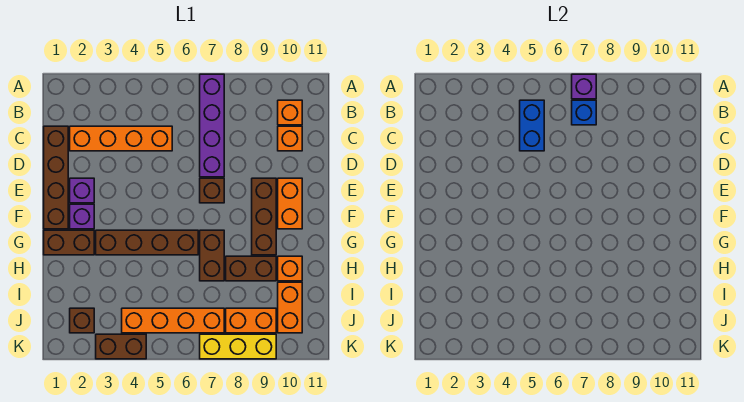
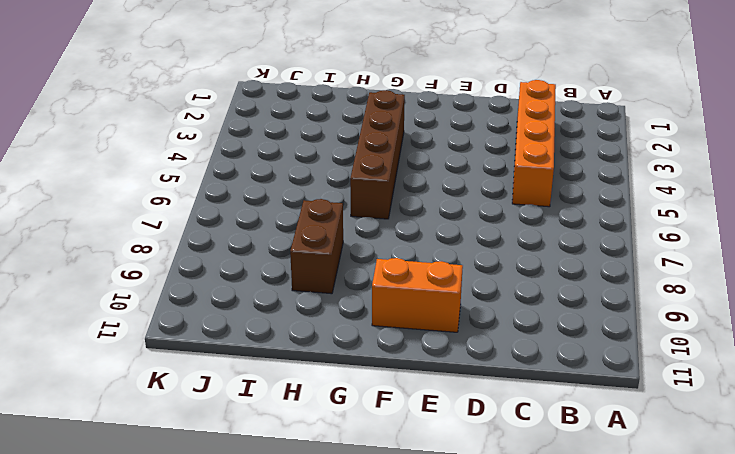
none -> purple 1x4 brick [200,74,224,177]
none -> orange 1x1 brick [278,100,302,125]
none -> brown 1x4 brick [44,126,68,229]

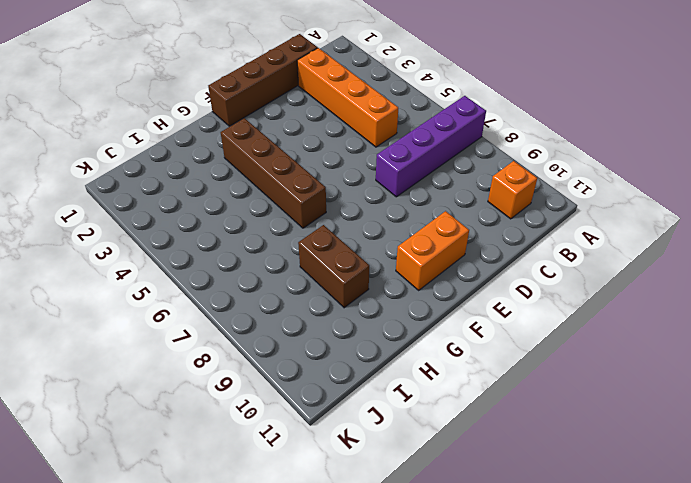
none -> orange 1x1 brick [278,126,302,151]
none -> purple 1x1 brick [70,178,94,203]
none -> brown 1x1 brick [200,178,224,203]

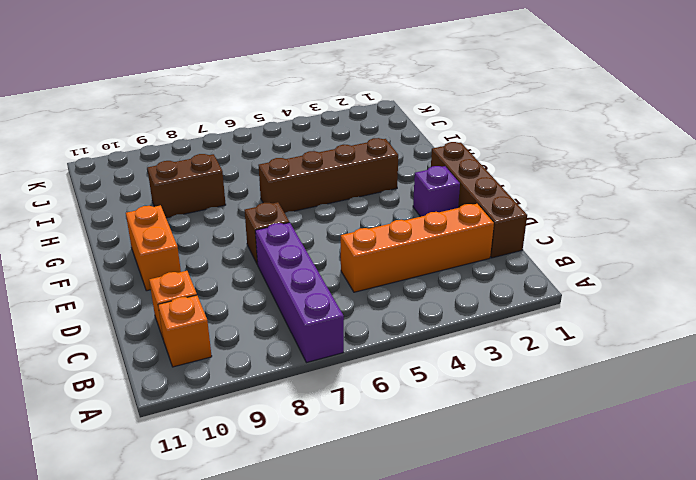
none -> brown 1x3 brick [252,178,276,255]
none -> purple 1x1 brick [70,204,94,229]
none -> brown 1x2 brick [44,230,94,255]

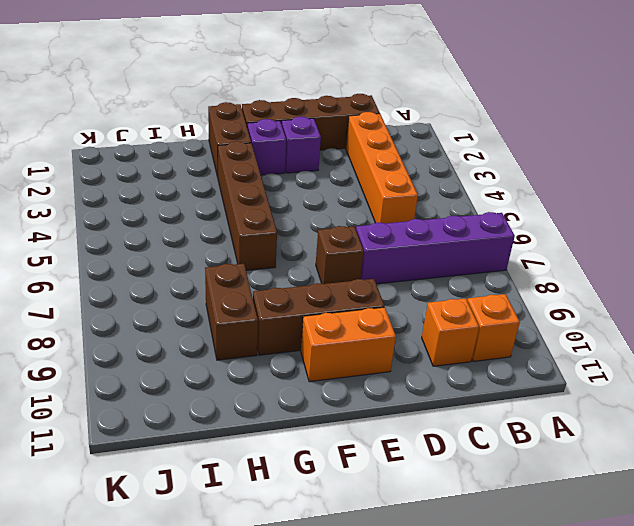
none -> brown 1x2 brick [200,230,224,281]
none -> orange 1x1 brick [278,256,302,281]
none -> orange 1x2 brick [278,282,302,333]

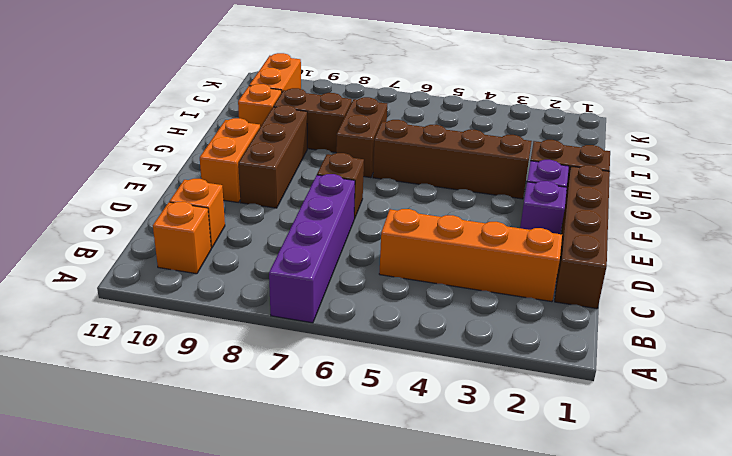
none -> brown 1x1 brick [70,308,94,333]
none -> orange 1x4 brick [122,308,224,333]
none -> orange 1x2 brick [226,308,276,333]

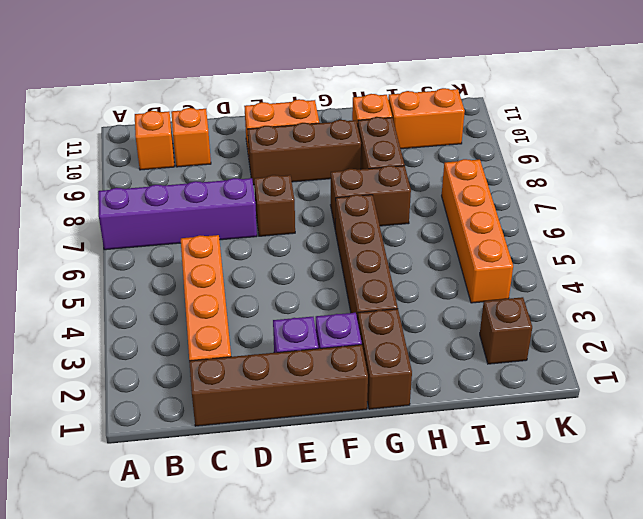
none -> orange 1x2 brick [226,308,276,333]
none -> brown 1x2 brick [96,334,146,359]
none -> yellow 1x3 brick [200,334,276,359]

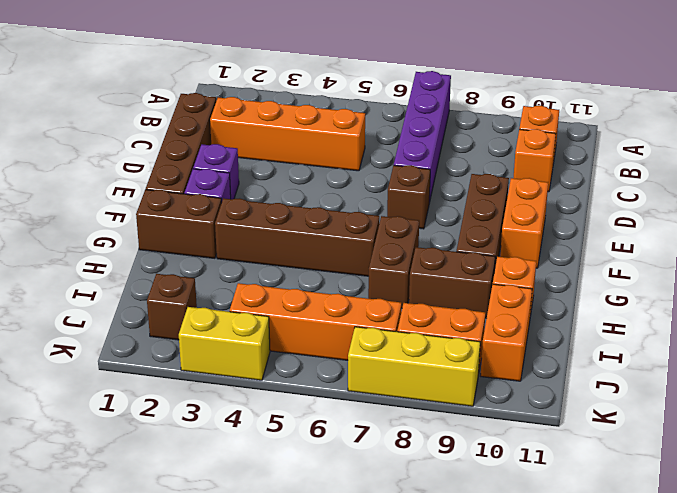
yellow 1x2 brick [179,307,270,380] -> brown 1x2 brick [96,334,146,359]
none -> purple 1x1 brick [572,74,596,99]
none -> blue 1x2 brick [520,100,544,151]
none -> blue 1x1 brick [572,100,596,125]

